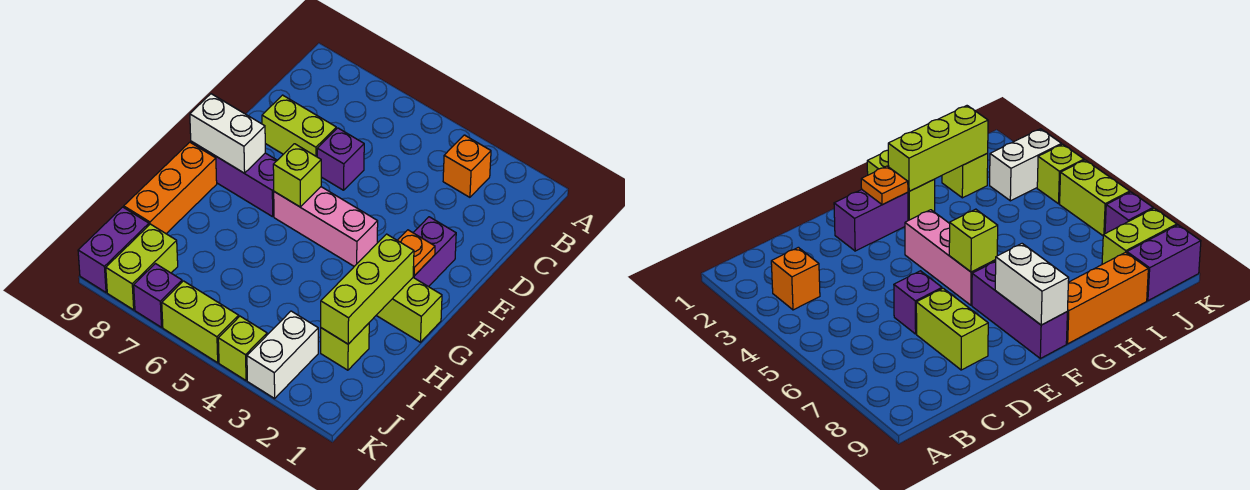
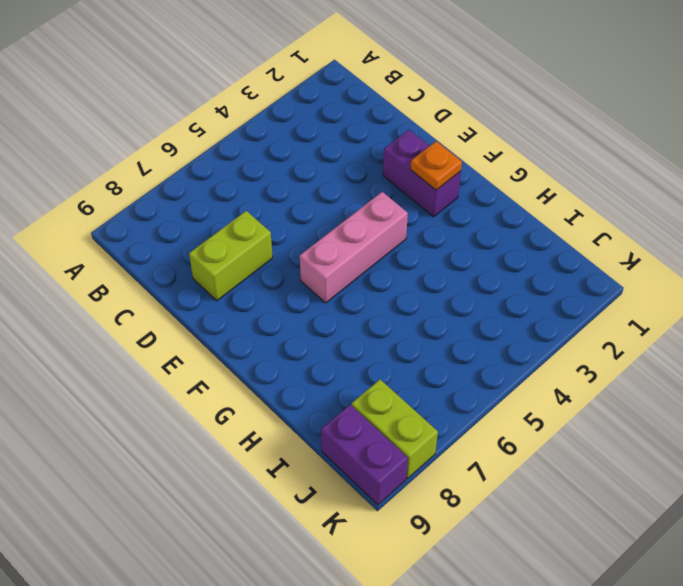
none -> orange 1x1 brick [443,135,491,197]
none -> purple 1x1 brick [317,128,364,190]
none -> purple 1x3 brick [191,141,277,217]

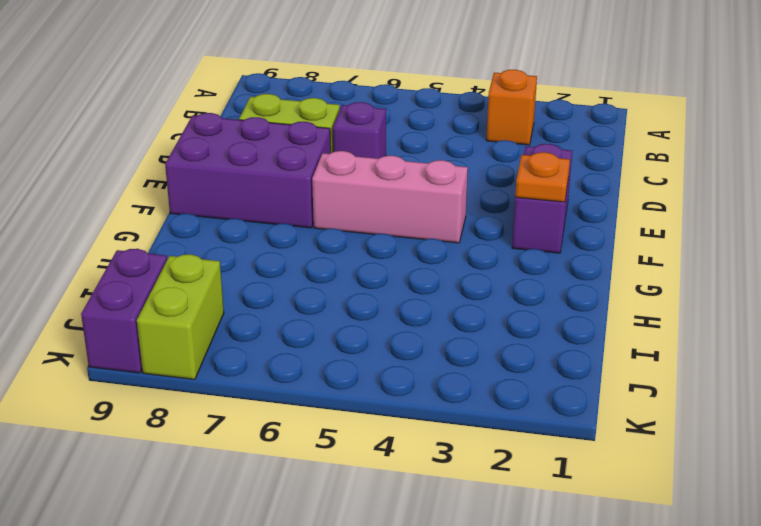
purple 2x3 brick [165,113,331,228] -> purple 1x3 brick [191,141,277,217]
none -> lime 1x2 brick [376,278,442,342]
none -> orange 1x3 brick [124,142,217,234]
none -> lime 1x1 brick [321,323,369,370]

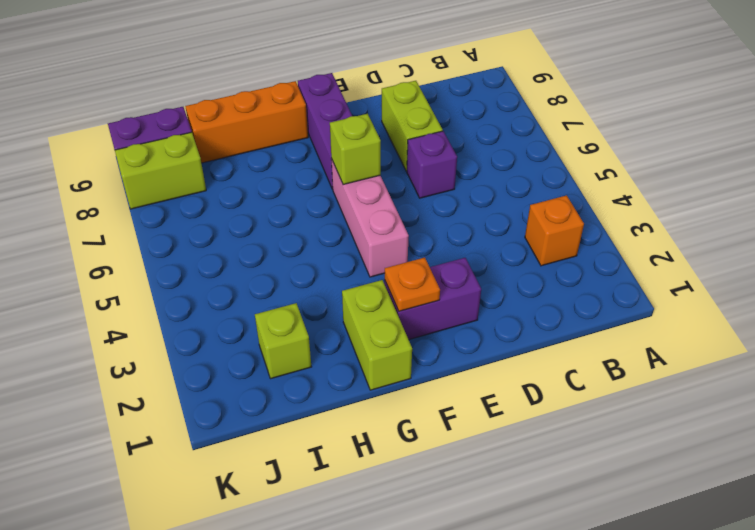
none -> white 1x2 brick [247,311,318,398]
none -> lime 1x1 brick [218,316,267,380]
none -> lime 1x2 brick [162,281,239,363]

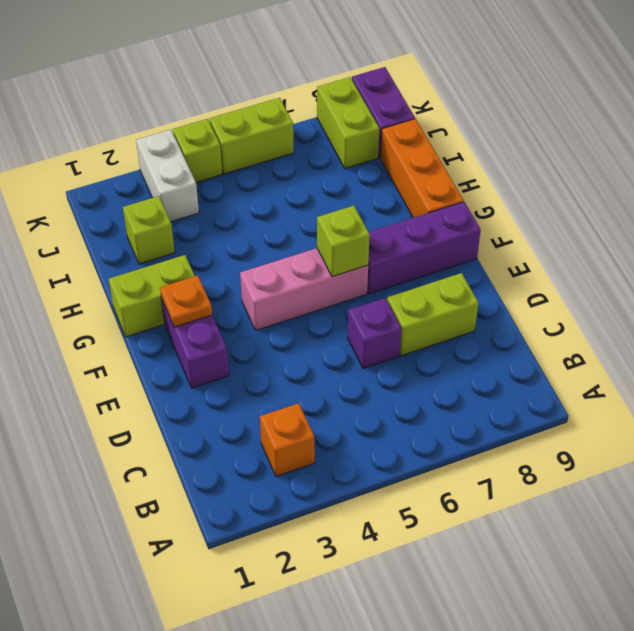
none -> purple 1x1 brick [134,264,182,327]
none -> white 1x2 brick [190,94,265,173]
none -> lime 1x3 brick [321,234,414,344]

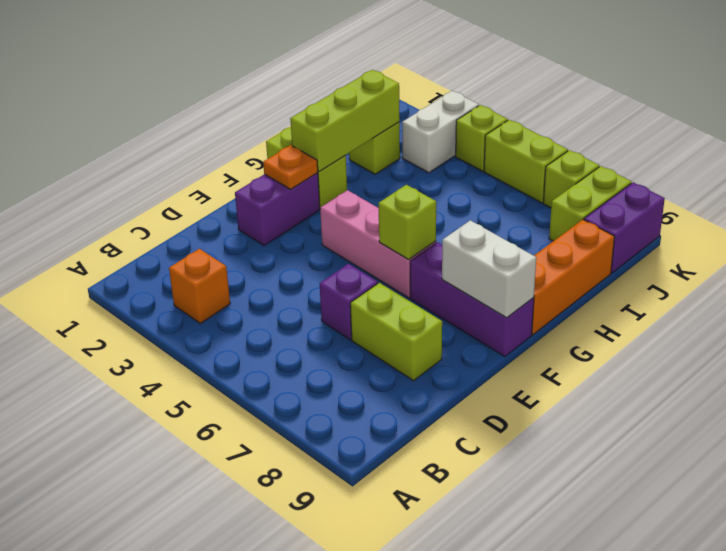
lime 1x1 brick [543,150,599,208] -> purple 1x1 brick [134,264,182,327]

